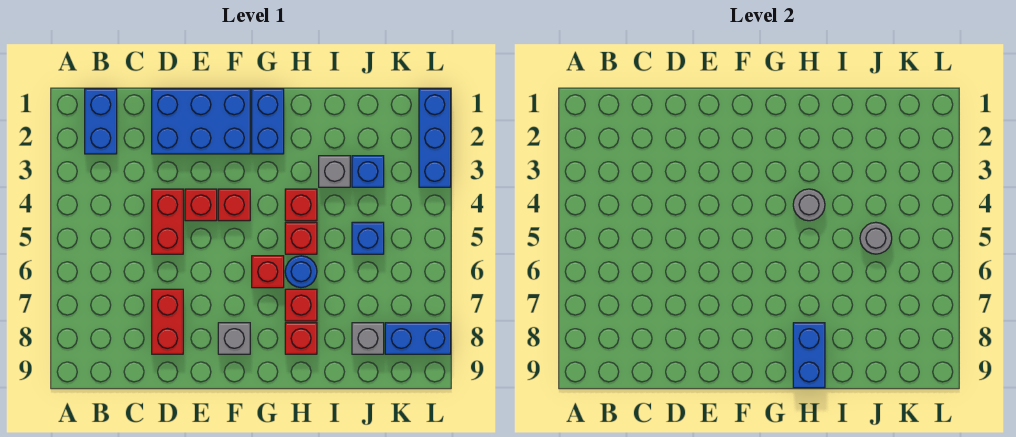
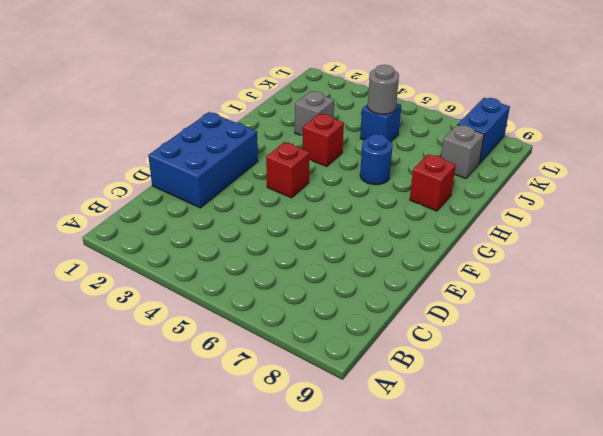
none -> blue 1x2 brick [85,89,117,154]
none -> red 1x2 brick [152,189,183,254]
none -> red 1x2 brick [152,289,183,354]

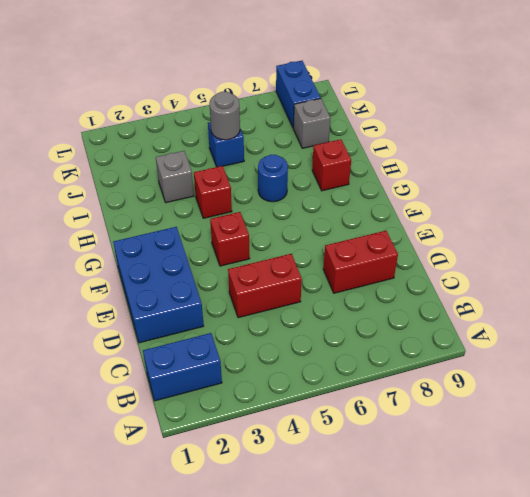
none -> red 1x1 brick [185,189,217,221]
none -> grey 1x1 brick [218,323,250,354]
none -> blue 1x2 brick [252,89,284,154]

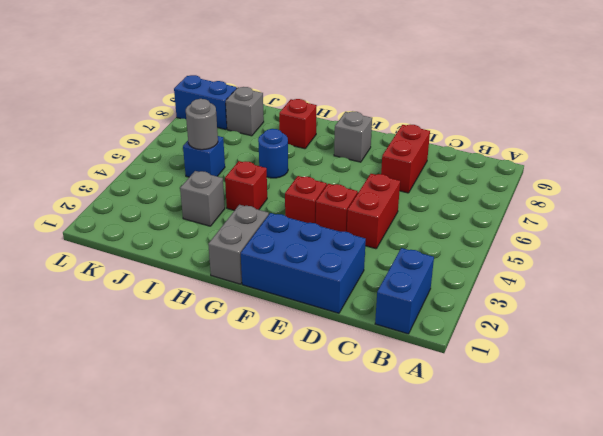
grey 1x2 brick [208,205,269,284] -> blue 1x2 brick [252,89,284,154]
none -> red 1x1 brick [252,256,284,288]
none -> red 1x1 brick [285,222,317,254]
none -> red 1x1 brick [285,289,317,321]

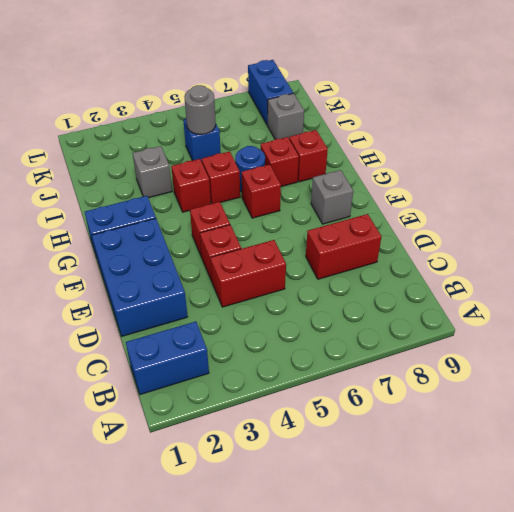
none -> blue 1x1 brick [352,156,384,187]
none -> blue 1x3 brick [419,89,451,187]
none -> grey 1x1 round brick [793,189,825,221]

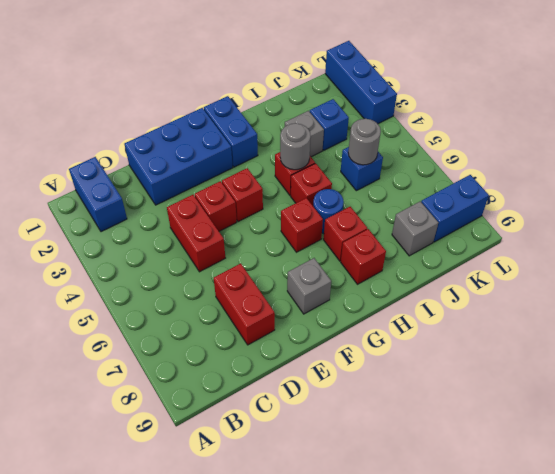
none -> blue 1x2 brick [793,323,825,388]

